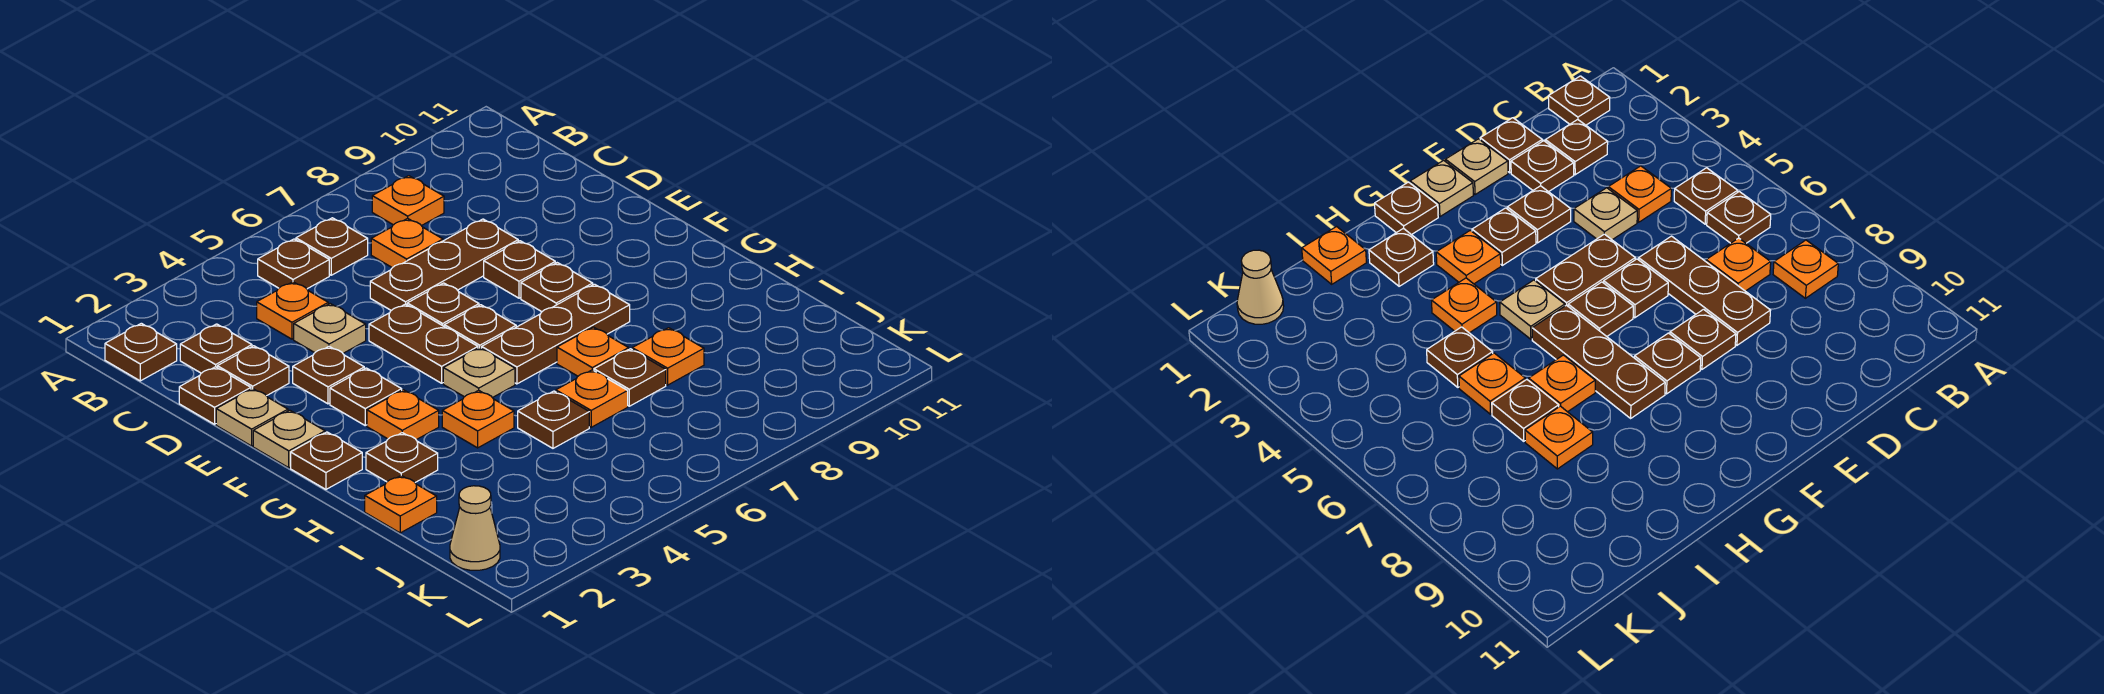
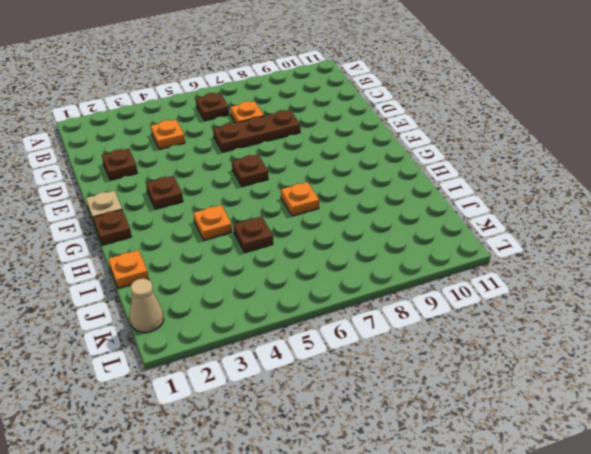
none -> brown 1x1 plate [105,323,177,381]
none -> brown 1x1 plate [258,239,329,289]
none -> orange 1x1 plate [372,176,444,226]
none -> brown 1x1 plate [180,324,252,373]

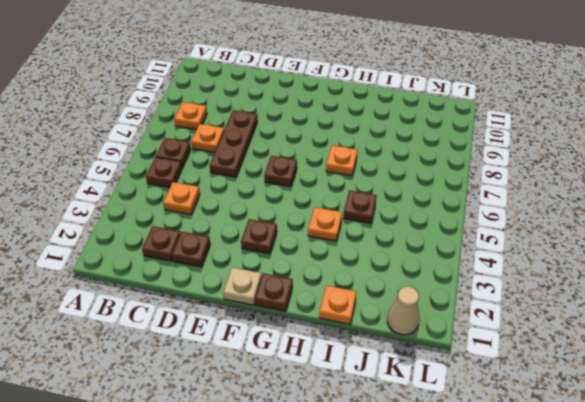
none -> brown 1x1 plate [105,323,177,381]
none -> brown 1x1 plate [179,367,251,424]
none -> tan 1x1 plate [294,304,366,353]
none -> tan 1x1 plate [216,389,288,446]

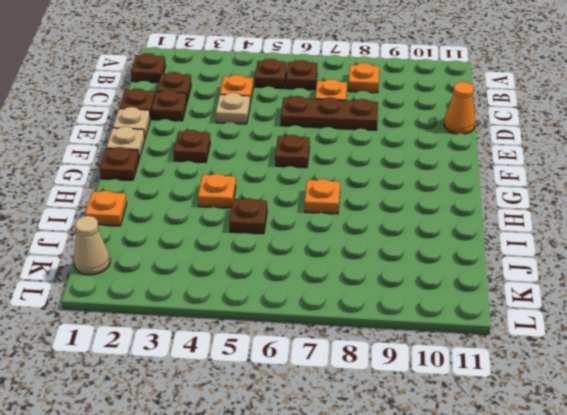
orange 1x1 cone [444,82,476,134] -> none
none -> brown 1x1 plate [293,346,364,404]
none -> brown 1x2 plate [369,304,478,383]
none -> brown 1x1 plate [407,283,479,326]
none -> brown 1x1 plate [484,241,555,298]

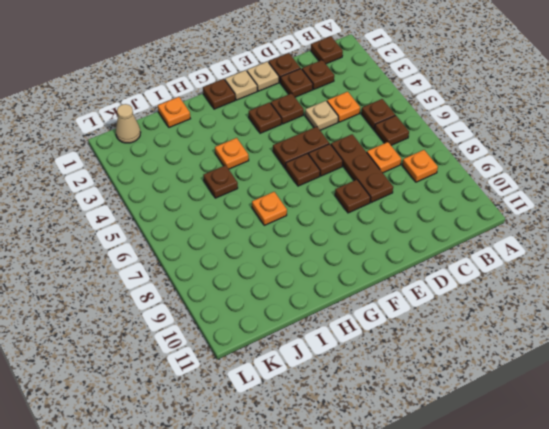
none -> brown 1x1 plate [521,263,593,312]
none -> orange 1x1 plate [367,390,439,440]
none -> tan 1x1 plate [443,348,515,398]
none -> brown 1x3 plate [482,284,630,384]

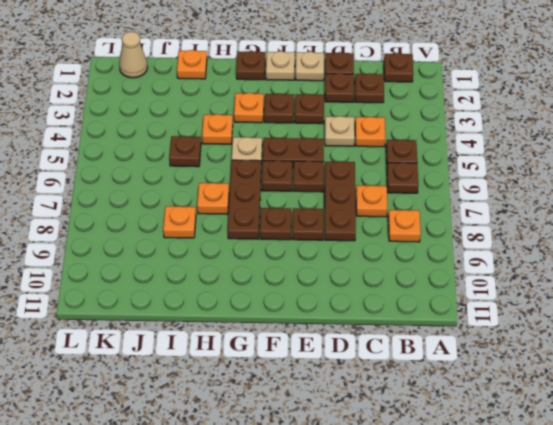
none -> brown 1x1 plate [366,433,438,482]
none -> orange 1x1 plate [556,370,628,427]
none -> brown 1x1 plate [594,349,666,406]

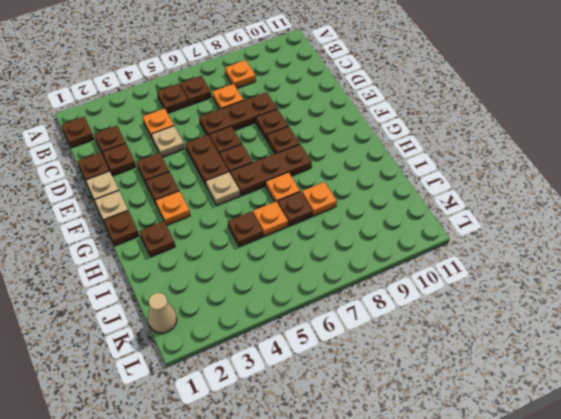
none -> orange 1x1 plate [442,390,514,448]
none -> orange 1x1 plate [365,476,437,533]

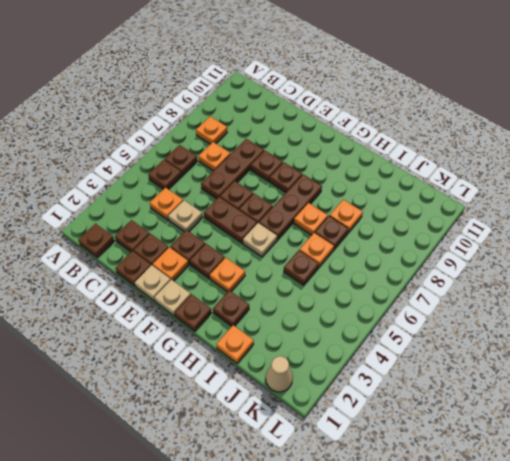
orange 1x1 plate [153,247,189,281] -> orange 1x1 plate moved to [442,390,514,448]

